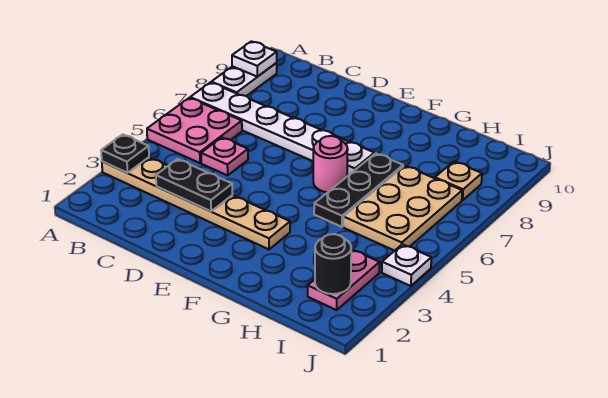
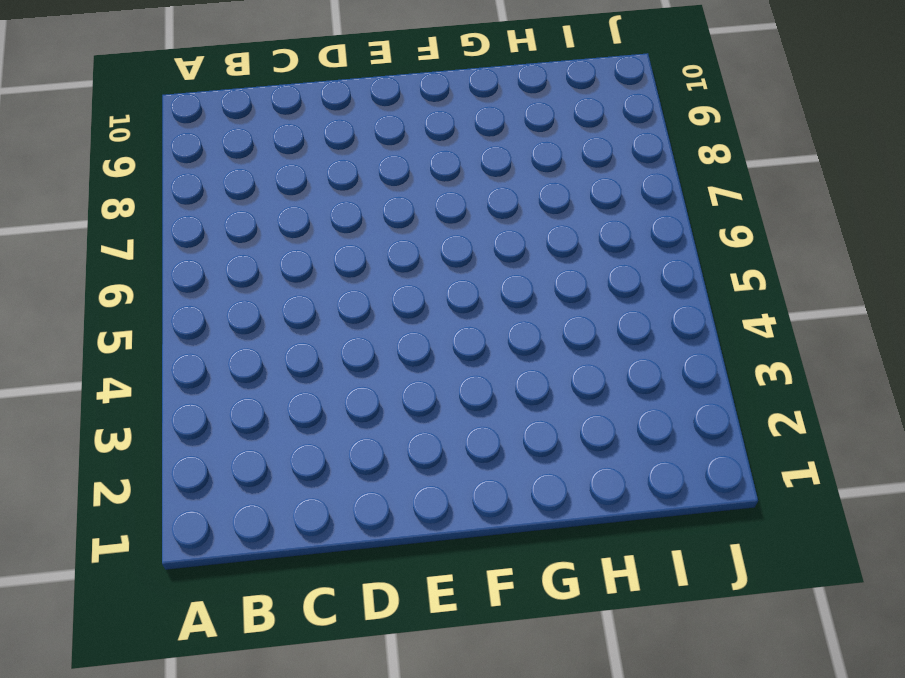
none -> tan 1x6 plate [102,157,290,249]
none -> pink 2x2 plate [147,98,242,163]
none -> white 1x6 plate [190,82,374,176]

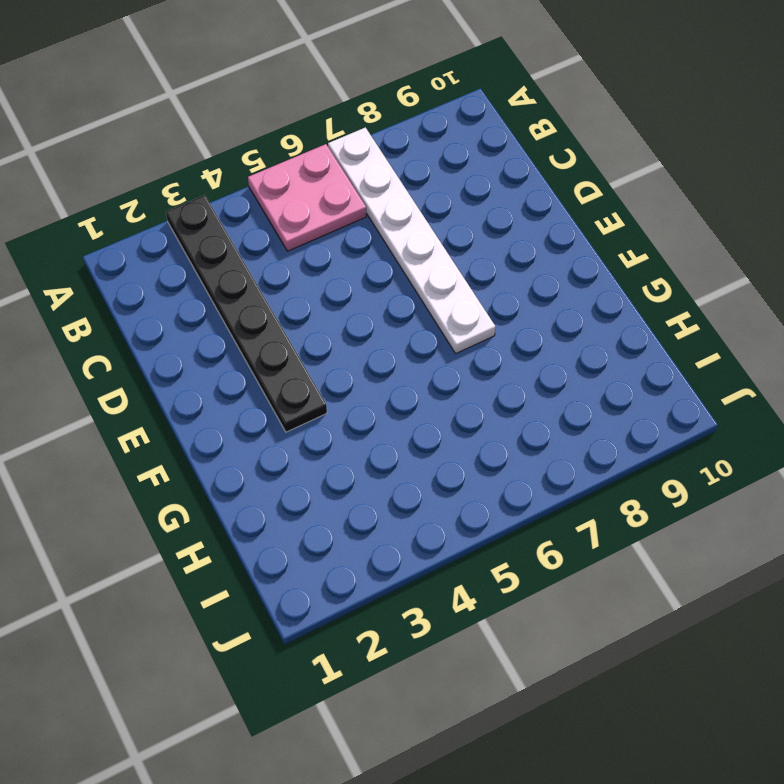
black 1x6 plate [166,195,327,432] -> tan 1x6 plate [102,157,290,249]
none -> white 1x2 plate [211,63,277,96]
none -> pink 1x1 plate [201,137,248,175]
none -> pink 1x1 round brick [313,136,348,192]

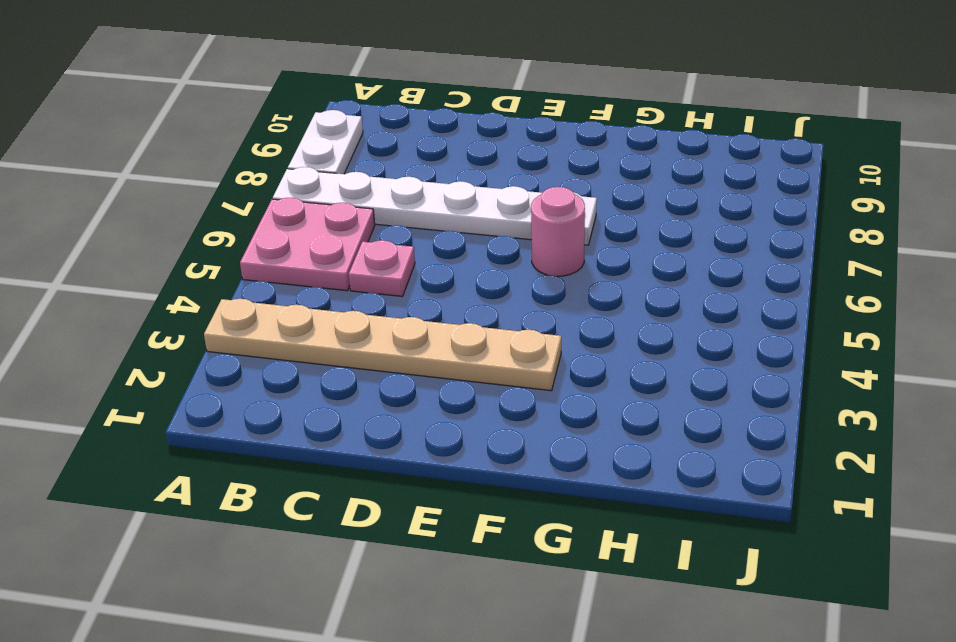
none -> black 1x3 plate [314,153,403,227]
none -> tan 2x3 plate [343,166,462,251]
none -> pink 1x2 plate [308,249,380,310]

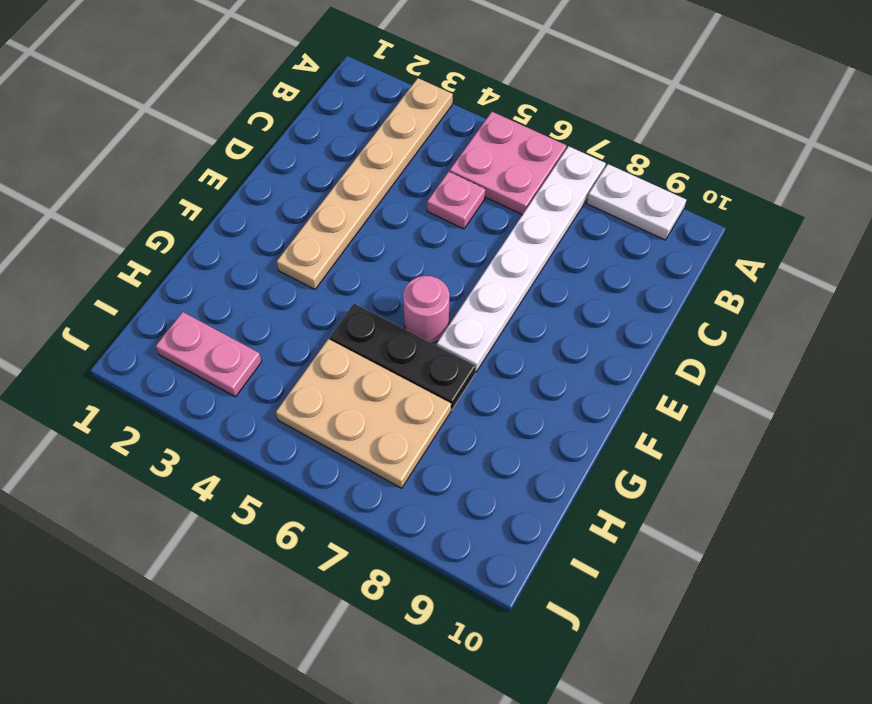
none -> tan 1x1 plate [435,162,482,200]
none -> white 1x1 plate [382,244,431,286]
none -> black 1x1 plate [101,134,149,173]

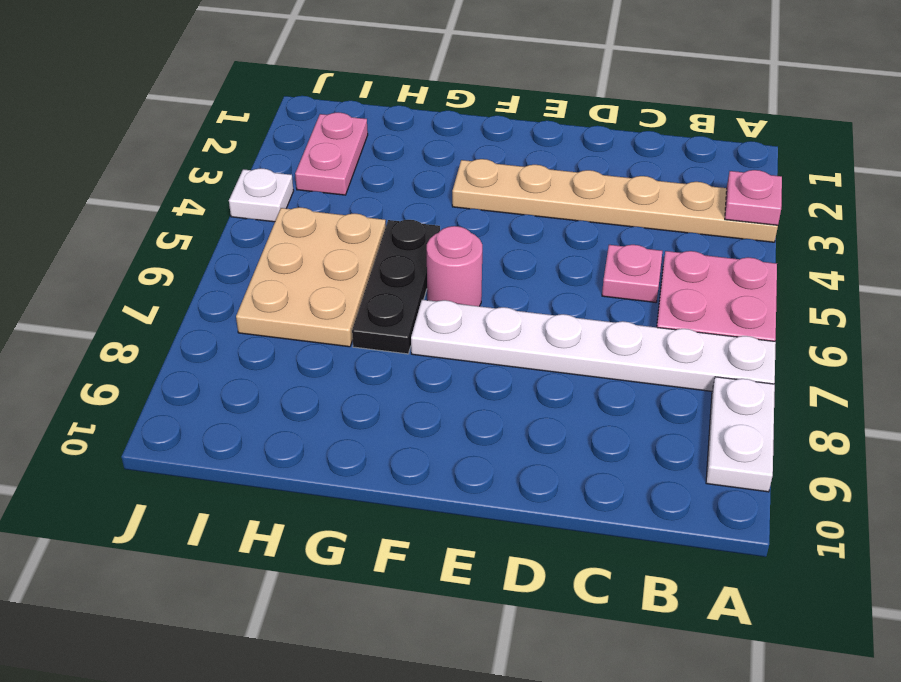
pink 1x1 plate [725,170,782,225] -> black 1x1 plate [101,134,149,173]
none -> tan 1x1 plate [435,162,482,200]
none -> white 1x1 plate [232,41,277,77]
none -> black 1x2 plate [156,159,233,211]

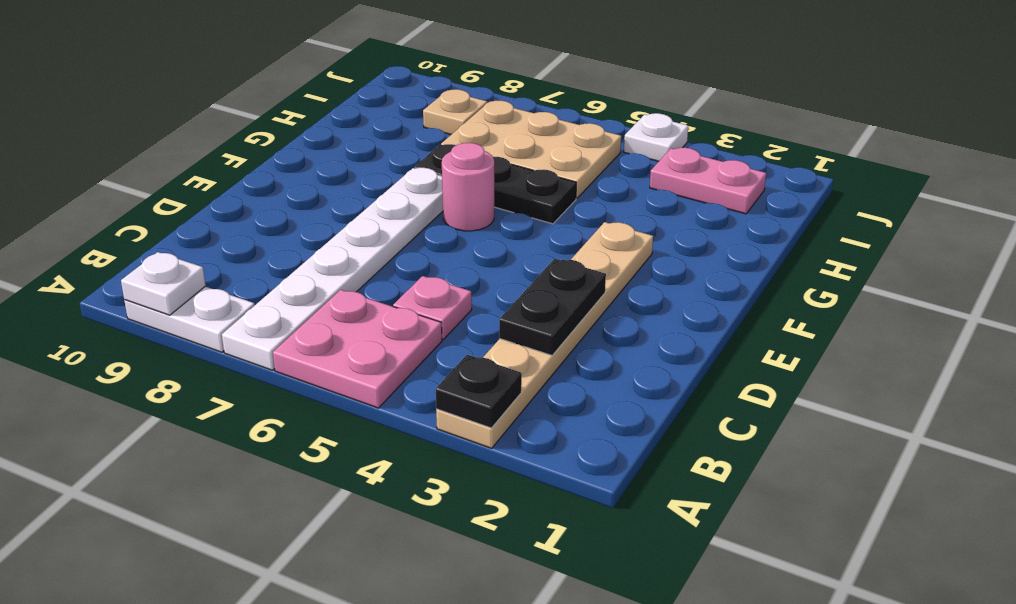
none -> black 1x1 round brick [315,234,351,294]

